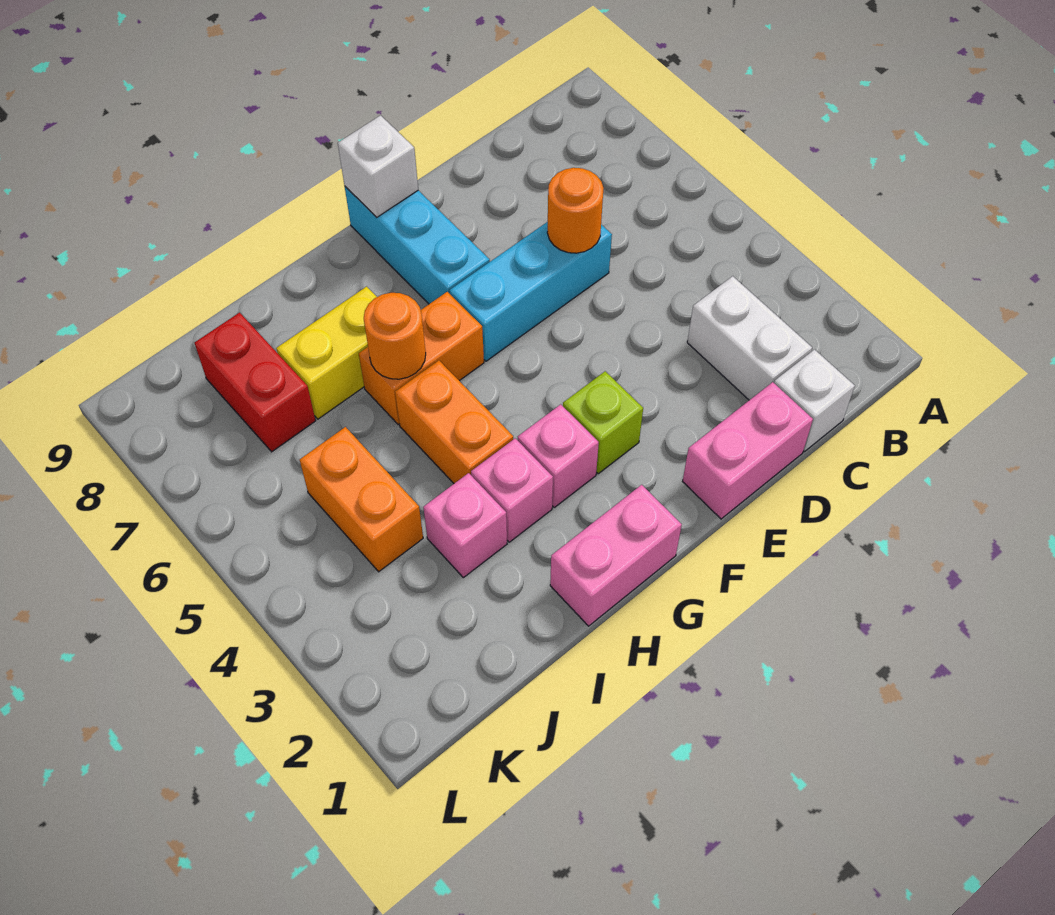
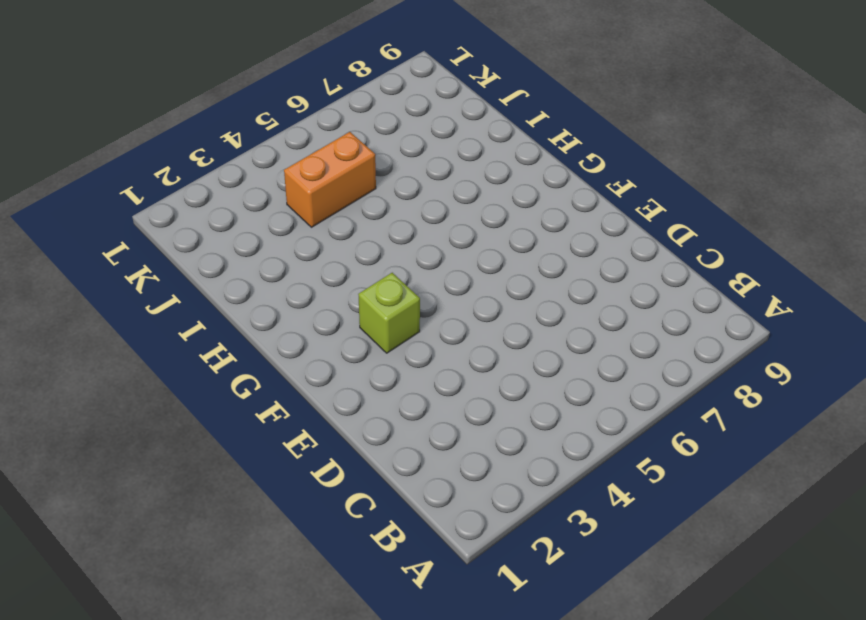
none -> white 1x1 brick [774,350,855,452]
none -> white 1x2 brick [687,276,812,400]
none -> pink 1x2 brick [683,382,813,519]

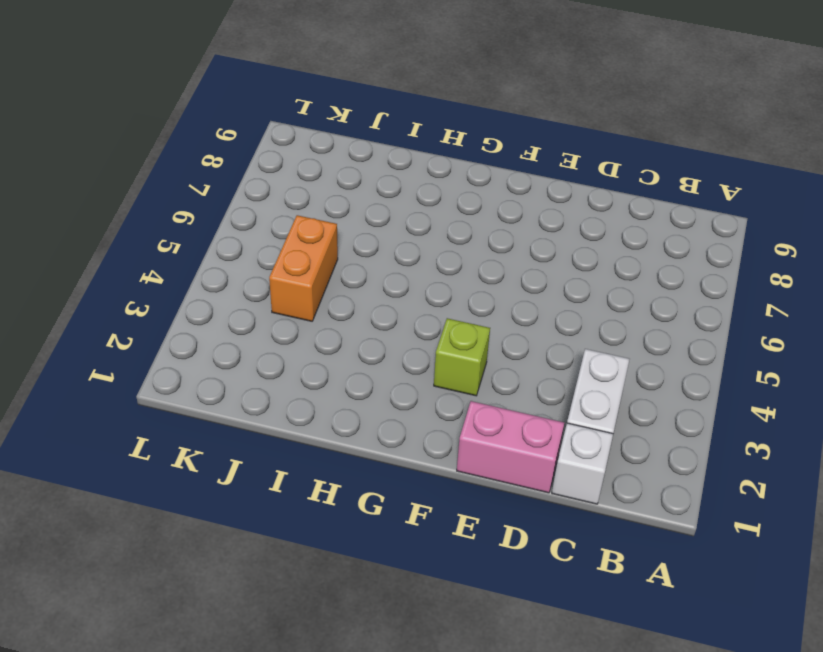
none -> cyan 1x3 brick [449,222,612,361]
none -> cyan 1x3 brick [345,187,490,304]
none -> pink 1x2 brick [550,485,682,626]

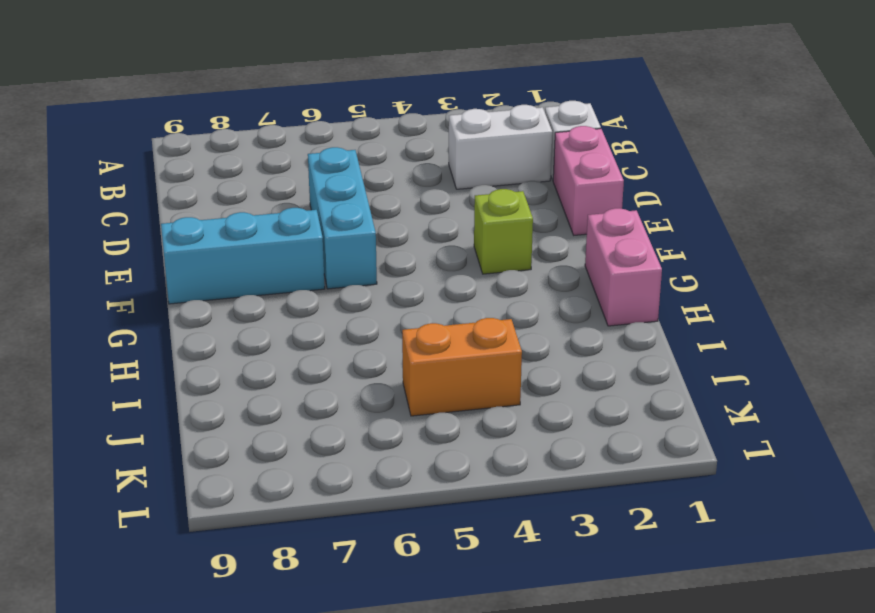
none -> pink 1x1 brick [518,404,599,507]
none -> orange 1x2 brick [359,292,484,425]
none -> pink 1x1 brick [471,438,553,542]

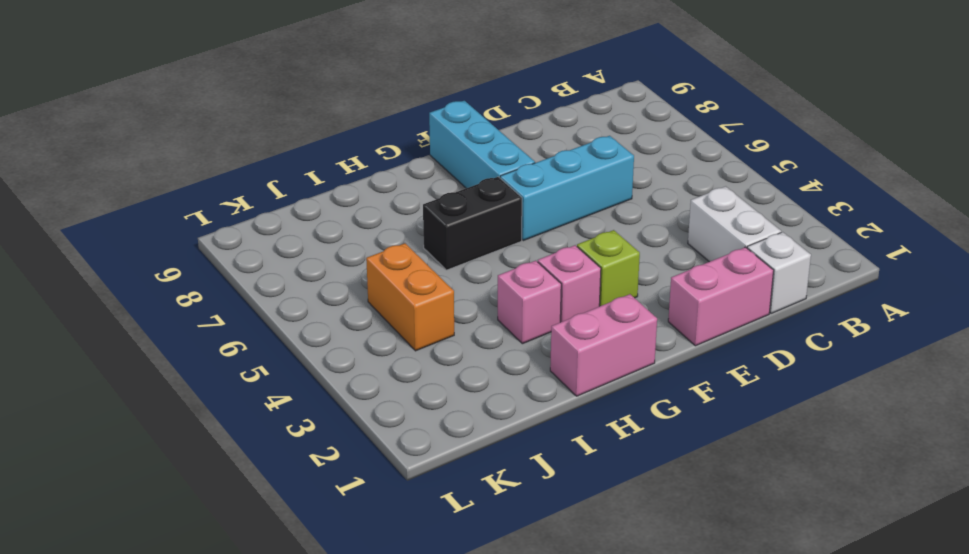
black 1x2 brick [423,177,522,270] -> orange 1x2 brick [359,292,484,425]
none -> orange 1x2 brick [395,361,513,483]
none -> yellow 1x2 brick [276,287,377,419]
none -> pink 1x1 brick [423,473,507,578]

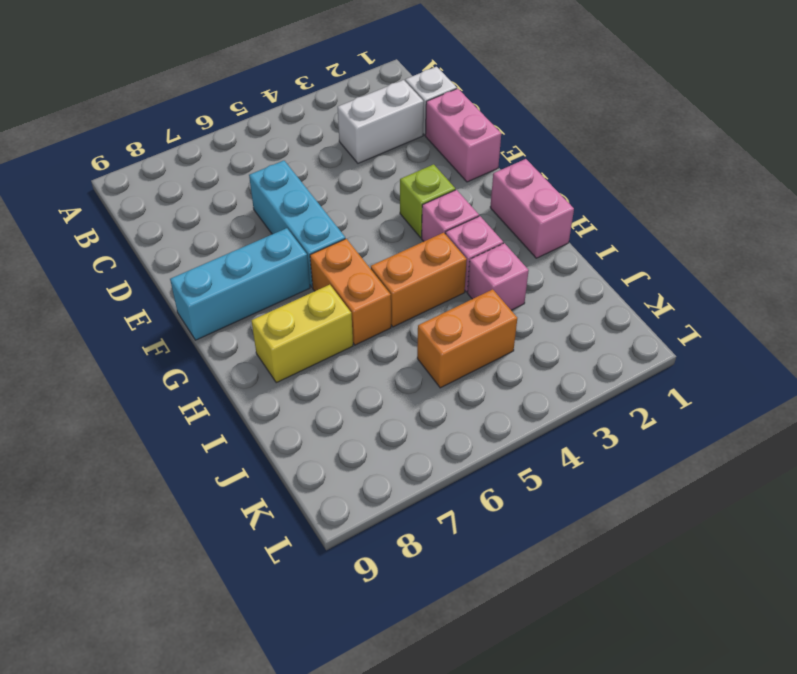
yellow 1x2 brick [252,285,353,383] -> yellow 1x2 brick turned to [276,287,377,419]
none -> red 1x2 brick [195,313,316,452]
none -> orange 1x1 round brick [547,168,604,253]
none -> white 1x1 brick [338,115,418,217]

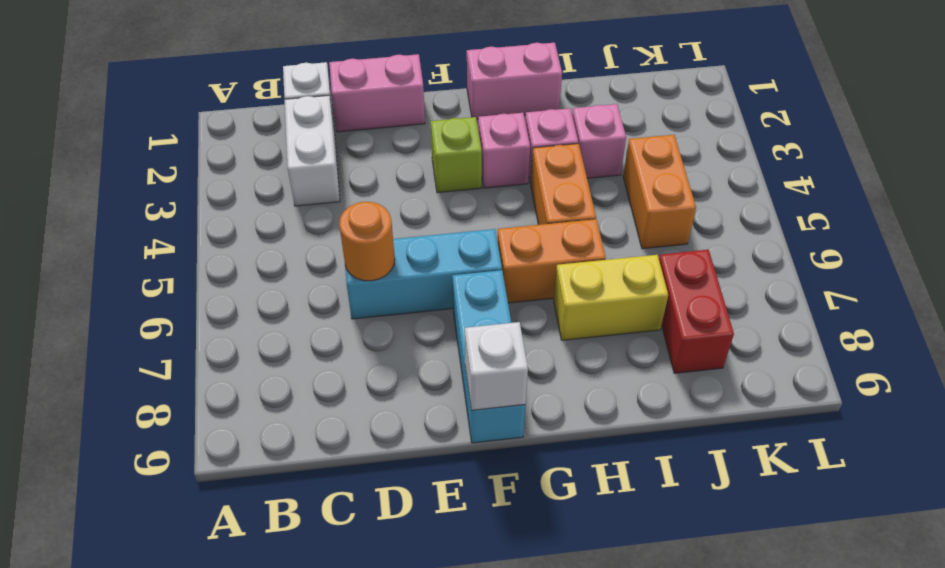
none -> orange 1x1 round brick [364,293,426,379]

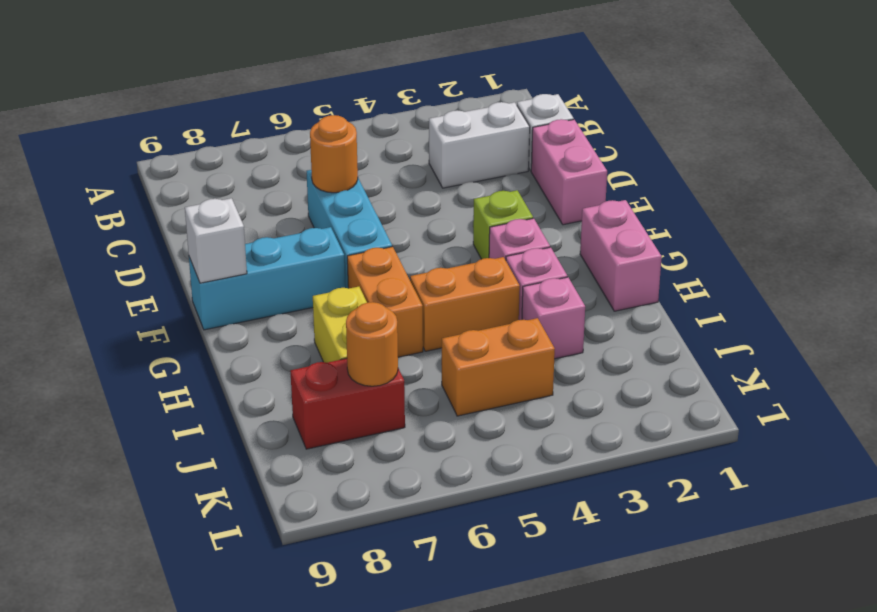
orange 1x1 round brick [346,302,398,386] -> orange 1x1 round brick moved to [364,293,426,379]

